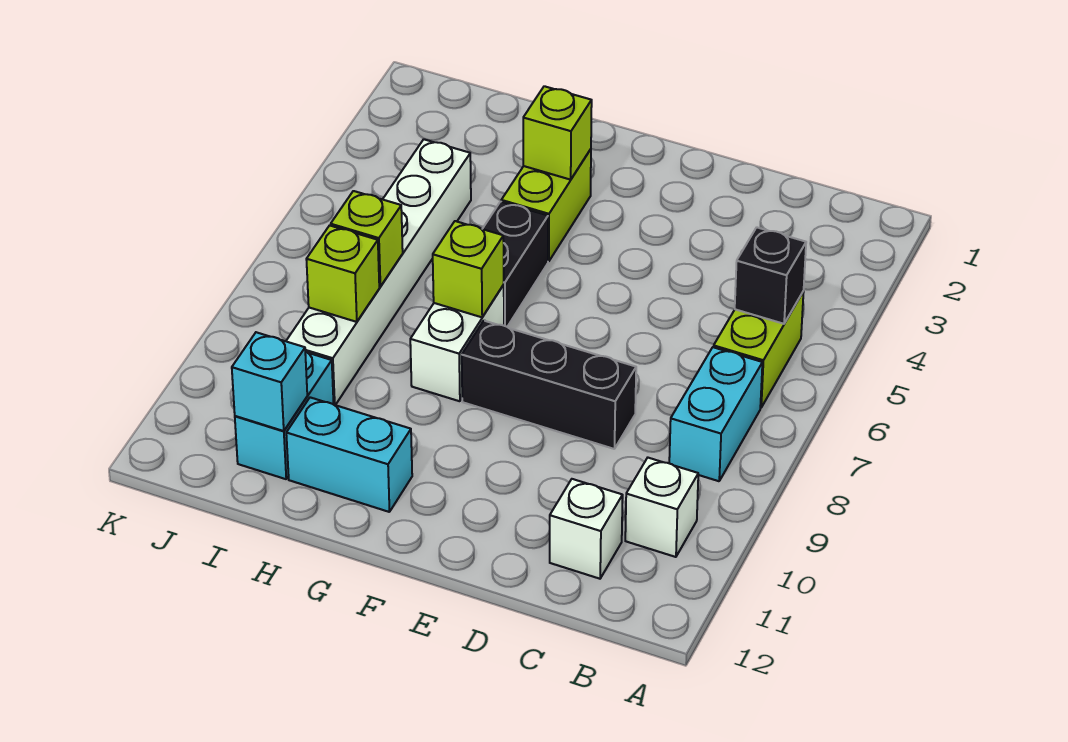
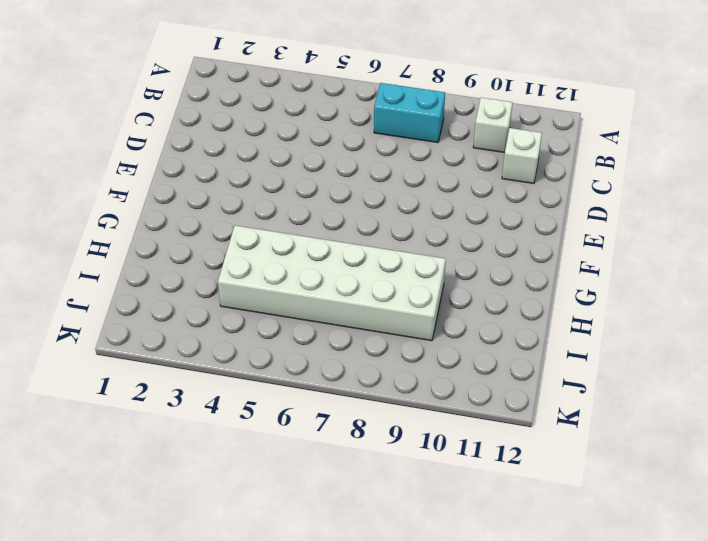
white 2x6 brick [218,226,446,341] -> white 1x6 brick [286,139,471,405]
none -> lime 1x2 brick [714,291,804,408]
none -> black 1x3 brick [462,321,636,449]
none -> lime 1x2 brick [501,149,591,261]

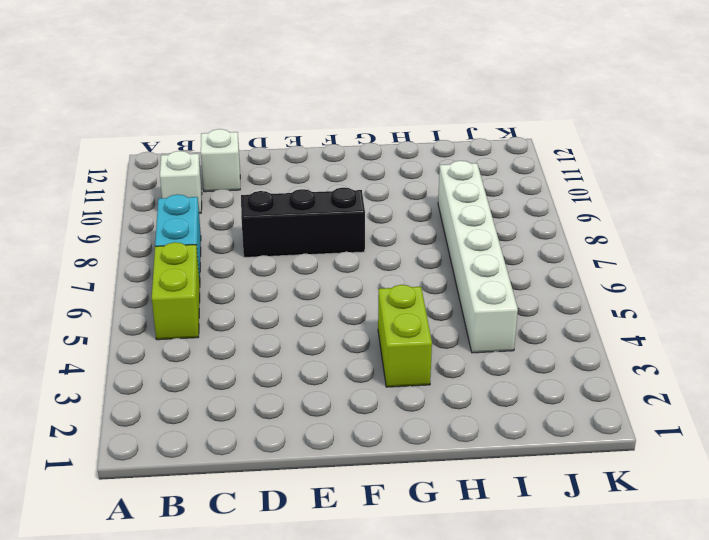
none -> black 1x2 brick [483,202,548,327]
none -> white 1x2 brick [410,285,504,401]
none -> cyan 1x2 brick [286,397,412,512]

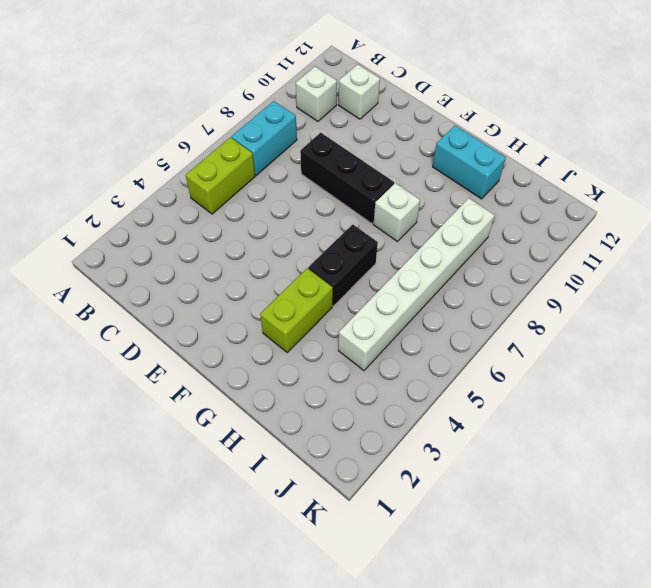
white 1x1 brick [373,183,420,241] -> white 1x2 brick [410,285,504,401]
none -> cyan 1x2 brick [235,351,334,479]
none -> black 1x1 brick [735,227,806,324]
none -> lime 1x1 brick [523,86,592,180]

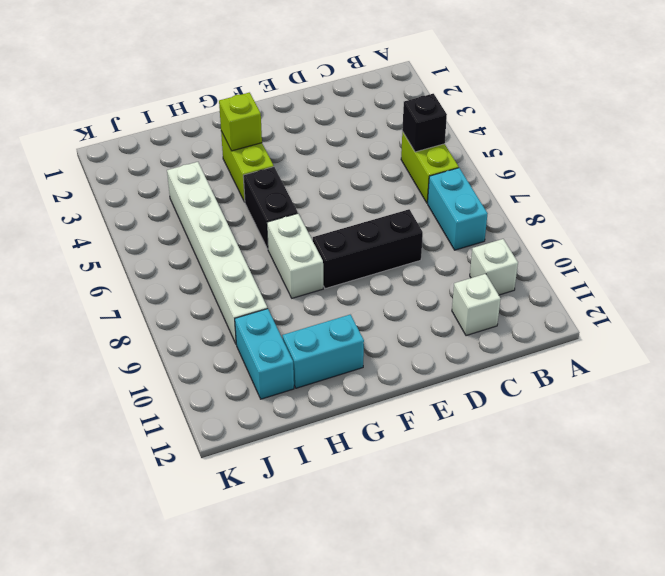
none -> lime 1x1 brick [433,221,504,317]
none -> lime 1x1 brick [331,191,403,287]
none -> lime 1x1 brick [306,225,379,322]

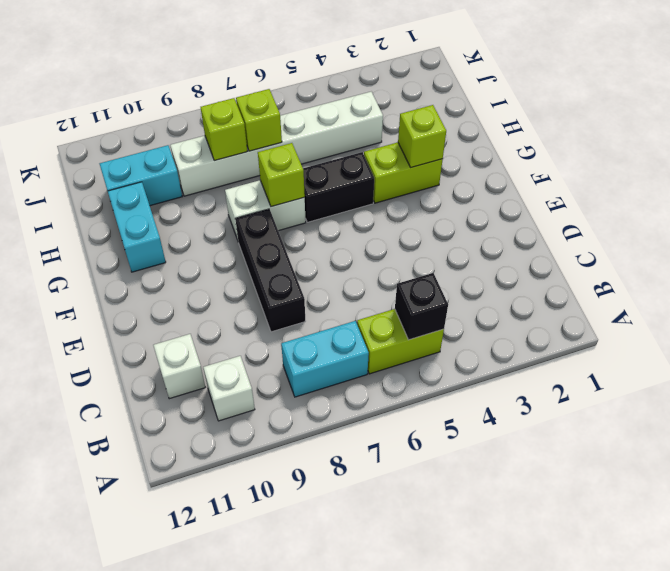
none -> cyan 1x1 brick [232,332,307,431]

